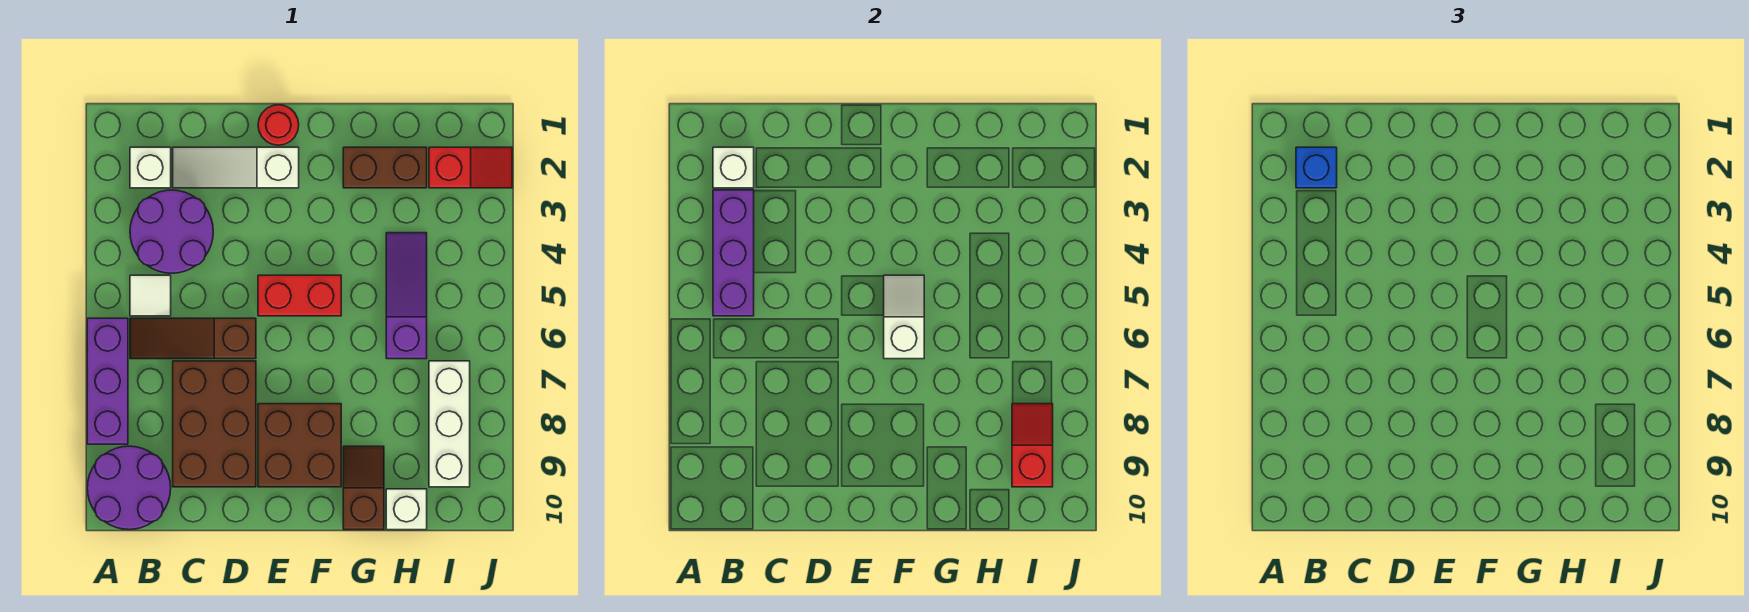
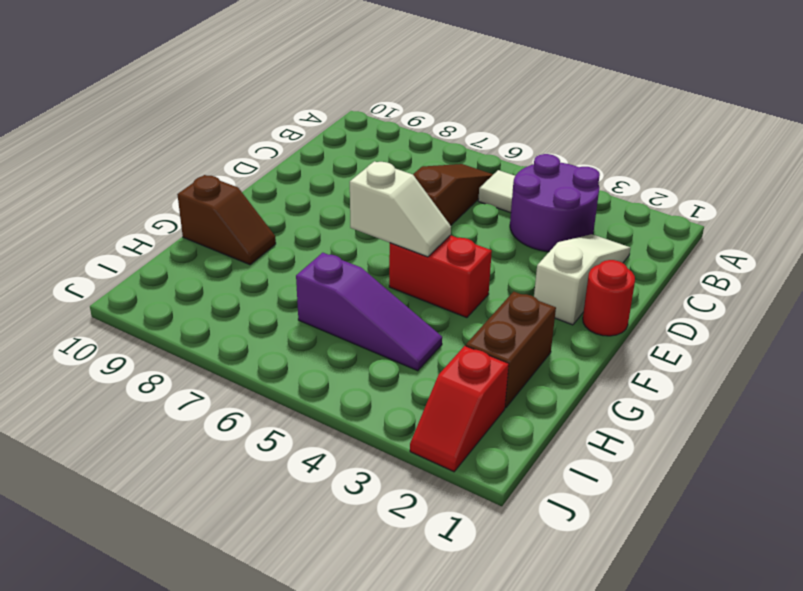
red 1x2 brick [389,235,492,318] -> red 1x2 brick turned to [258,275,341,316]
none -> purple 1x3 brick [87,318,128,444]
none -> purple 2x2 round brick [87,446,171,530]
none -> white 1x1 brick [130,147,171,188]

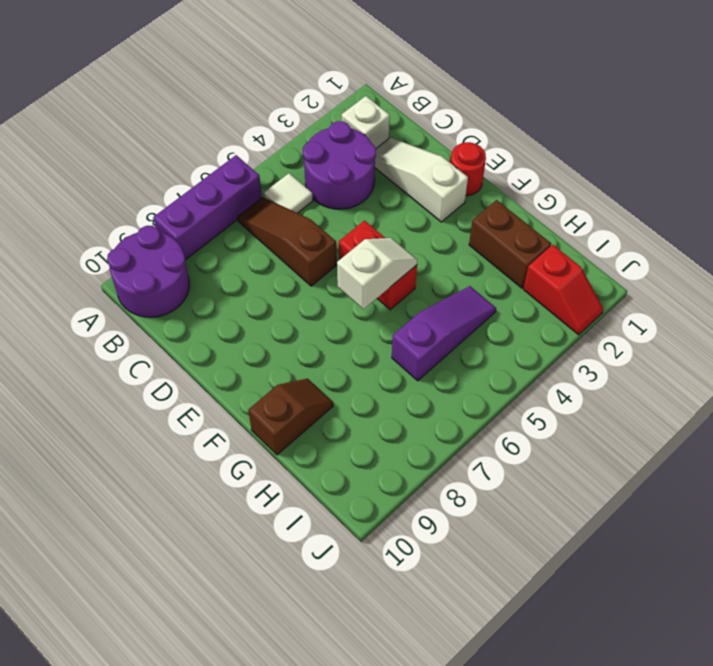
none -> brown 2x3 brick [173,361,256,487]
none -> brown 2x2 brick [258,404,341,487]
none -> white 1x1 brick [386,489,427,530]

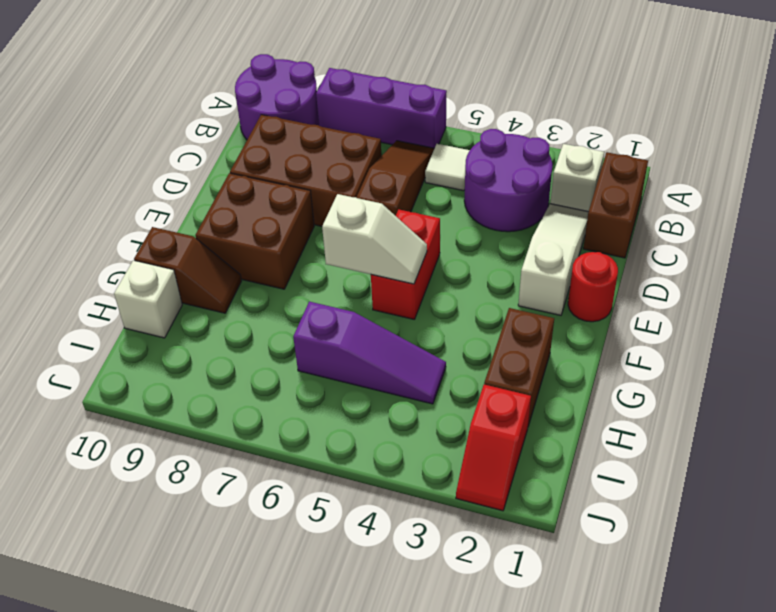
brown 1x2 brick [583,152,648,258] -> none
none -> white 1x3 brick [429,361,470,487]
none -> white 1x1 brick [713,147,754,188]
none -> purple 1x3 brick [713,190,754,316]

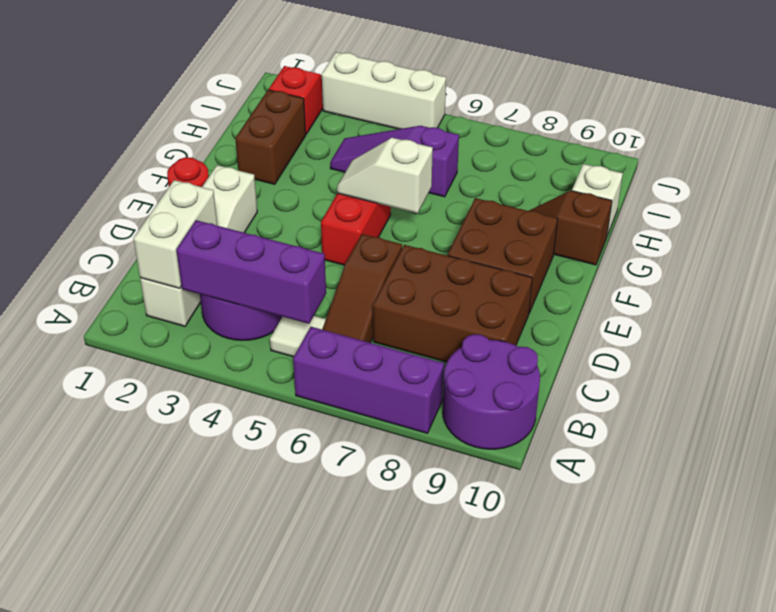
white 1x2 brick [133,180,218,288] -> white 1x1 brick [713,147,754,188]
white 1x3 brick [322,52,446,129] -> white 1x3 brick moved to [429,361,470,487]
none -> red 1x2 slope [1012,404,1053,487]
none -> blue 1x1 brick [1296,147,1337,188]

